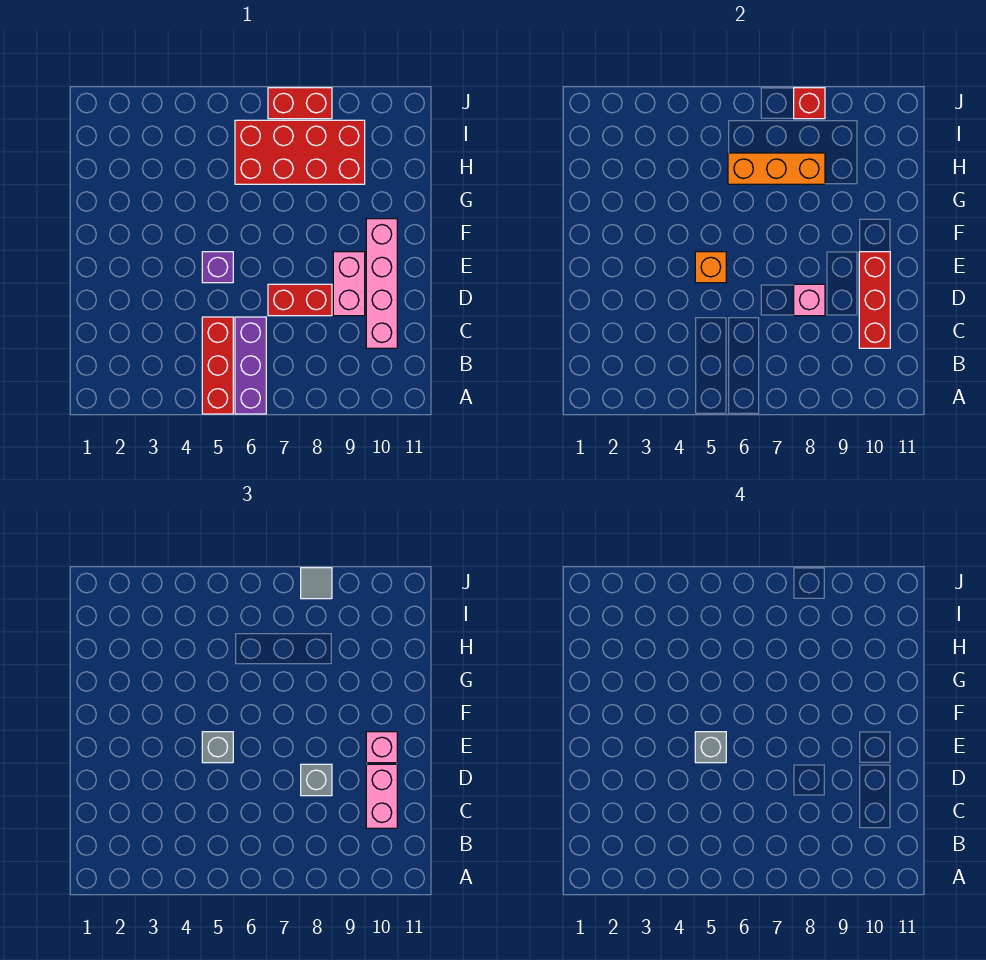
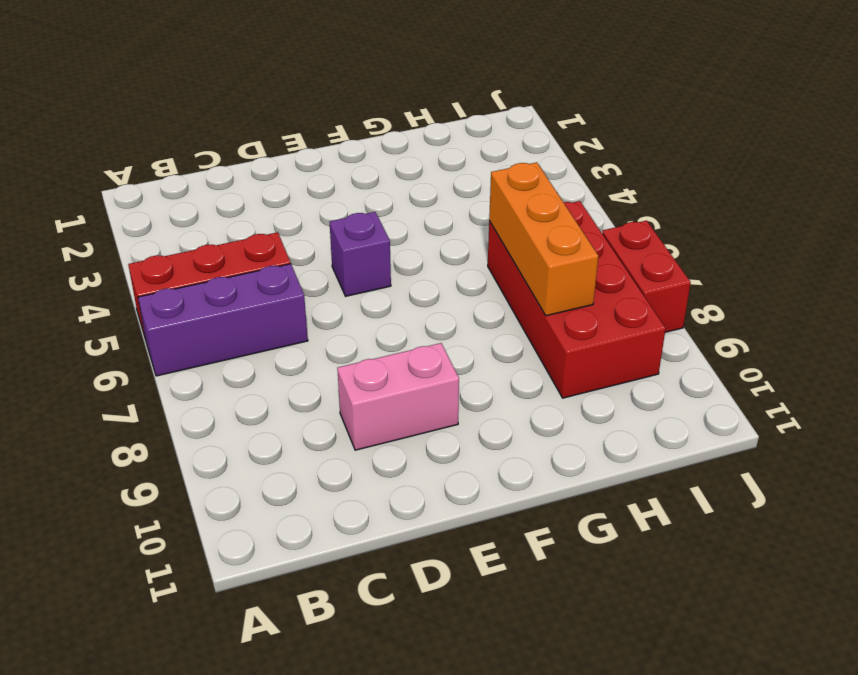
none -> pink 1x4 brick [366,219,397,348]
none -> red 1x2 brick [268,284,332,316]
none -> red 1x3 brick [859,252,890,348]

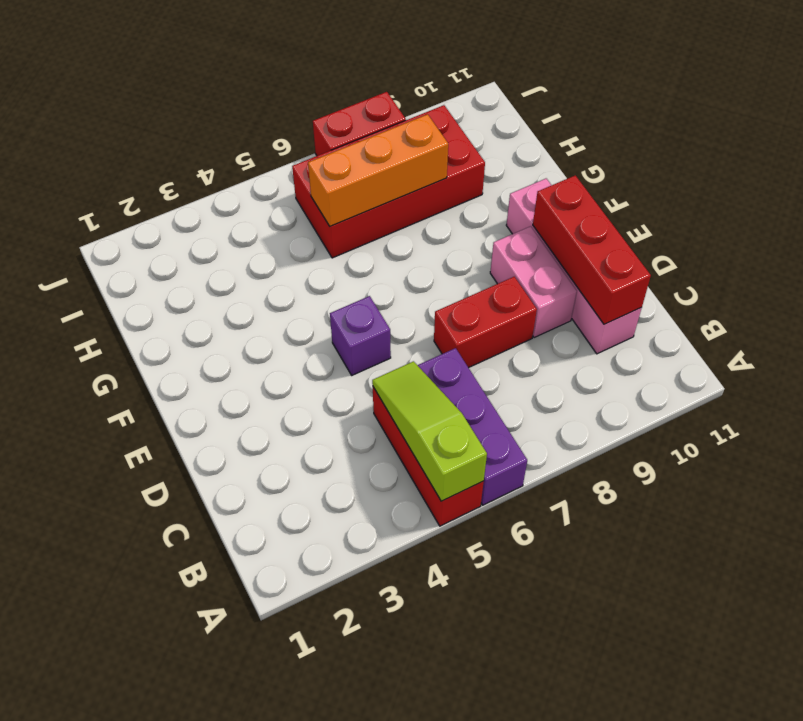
lime 1x3 slope [372,361,487,501] -> none
none -> pink 1x1 brick [794,284,825,316]
none -> orange 1x1 brick [695,252,726,283]
none -> red 1x1 brick [794,88,825,119]

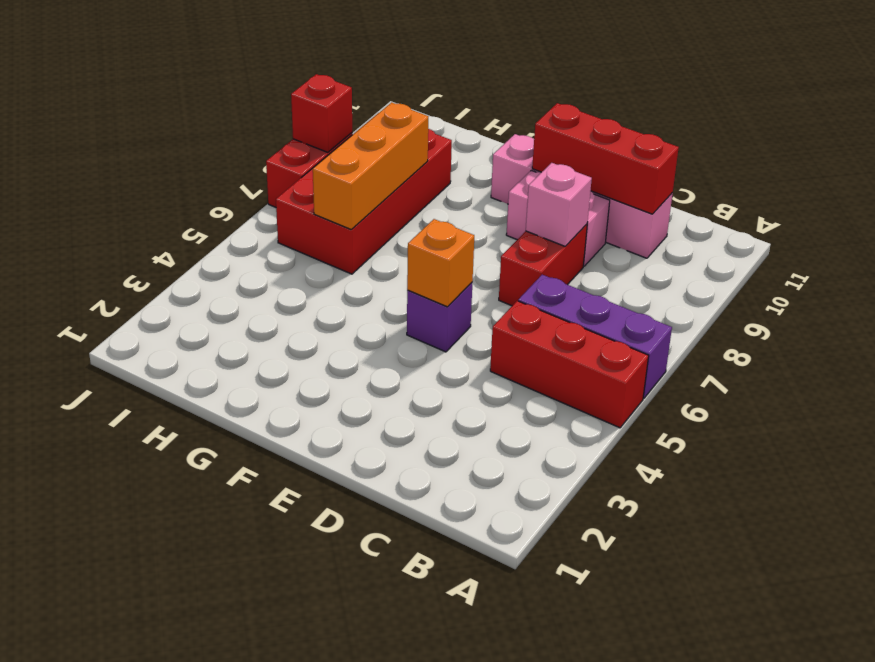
none -> pink 1x2 brick [366,764,397,828]
none -> grey 1x1 brick [301,764,332,796]
none -> grey 1x1 brick [202,732,233,763]

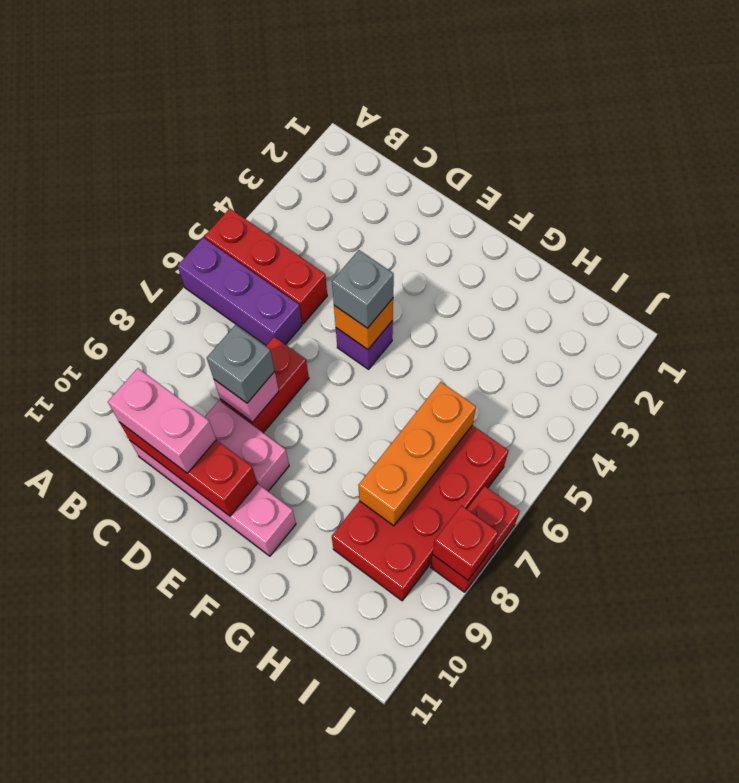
none -> pink 1x1 brick [366,732,397,763]
none -> grey 1x1 tile [301,568,332,599]
none -> grey 1x1 brick [695,732,726,763]

